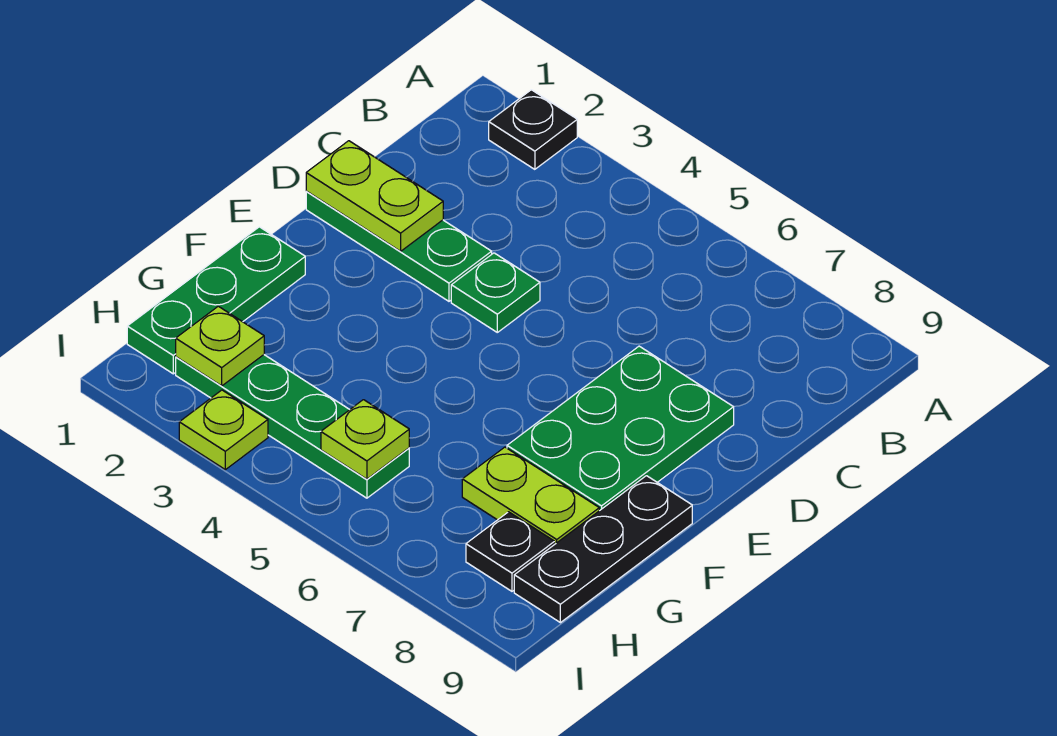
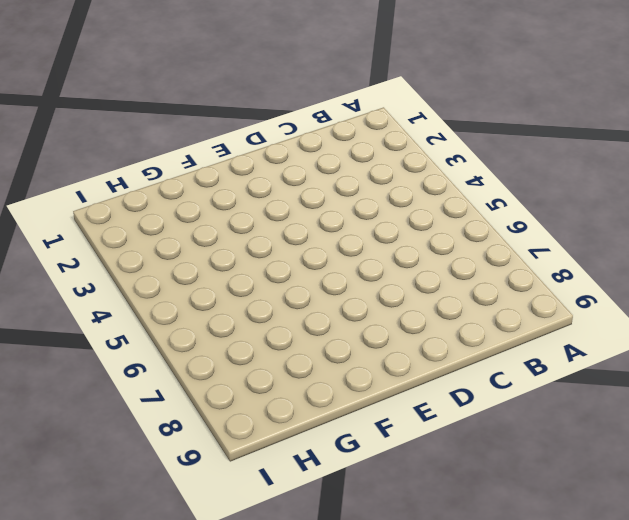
none -> black 1x1 plate [489,90,577,169]
none -> green 1x3 plate [306,192,492,301]
none -> green 1x1 plate [451,253,540,332]

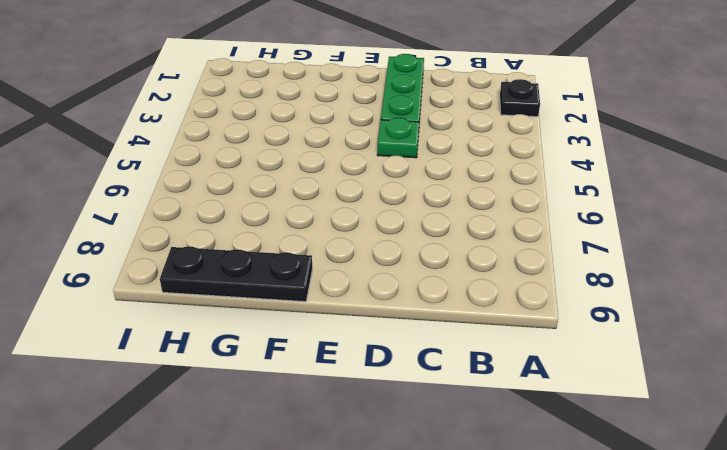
none -> green 2x3 plate [507,346,734,511]
none -> green 1x3 plate [127,227,305,374]
none -> lime 1x2 plate [462,447,599,544]

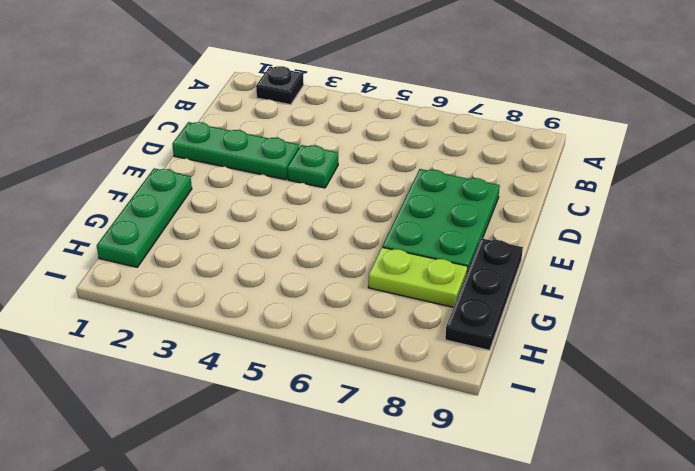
none -> green 1x4 plate [176,355,409,498]
none -> black 1x1 plate [466,512,555,591]
none -> lime 1x1 plate [179,390,268,470]

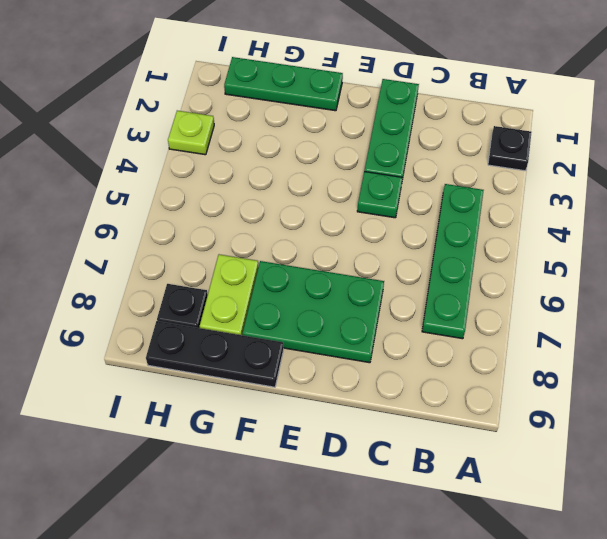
green 1x4 plate [422,184,484,339] -> green 1x4 plate moved to [176,355,409,498]
none -> lime 1x2 plate [306,141,443,251]
none -> lime 1x1 plate [176,306,264,386]
none -> lime 1x1 plate [321,400,409,479]

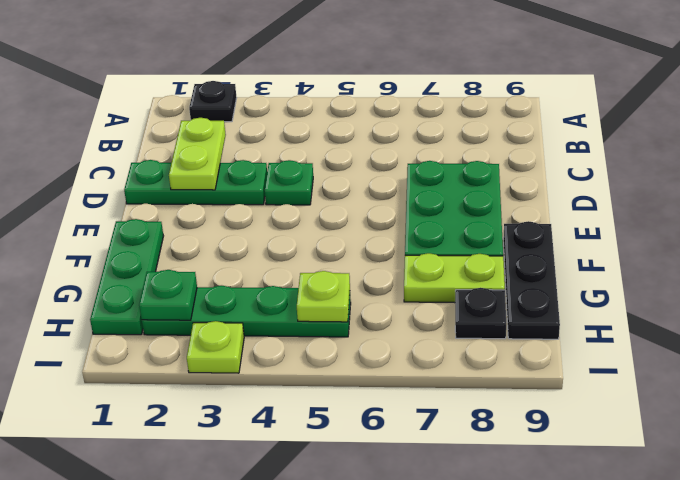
lime 1x2 plate [169,118,226,190] -> lime 1x2 plate turned to [306,141,443,251]
green 1x1 plate [139,270,197,320] -> lime 1x1 plate [176,306,264,386]

